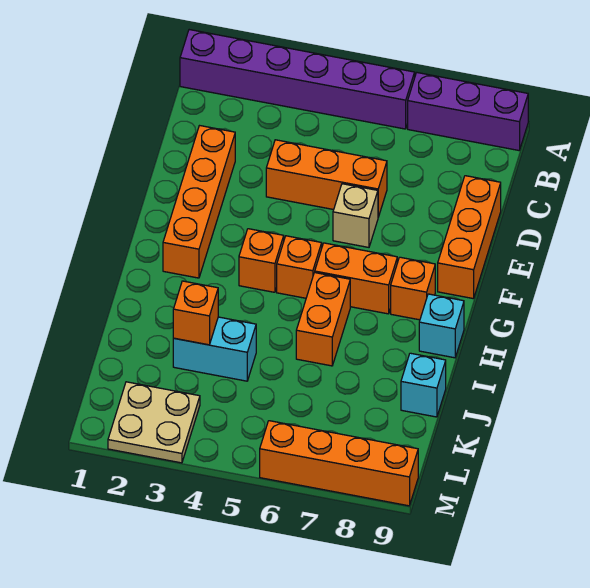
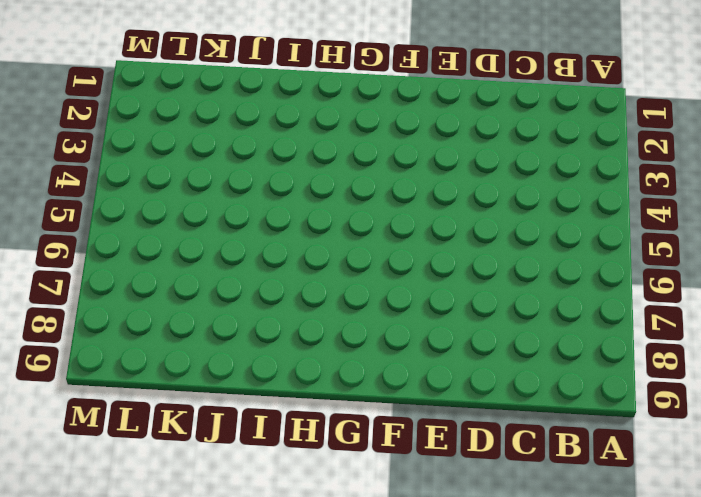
none -> purple 1x6 brick [180,30,415,129]
none -> purple 1x3 brick [408,73,528,150]
none -> orange 1x4 brick [163,126,235,278]

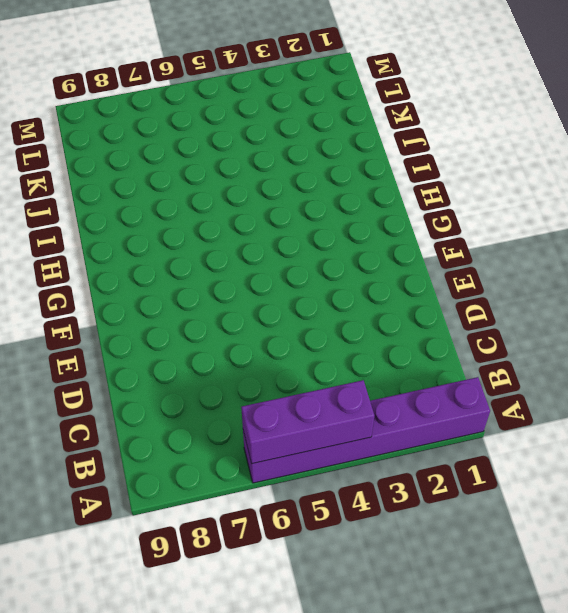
purple 1x3 brick [241,380,374,464] -> purple 1x3 brick moved to [408,73,528,150]
none -> orange 1x4 brick [163,126,235,278]
none -> orange 1x3 brick [266,140,387,217]
none -> orange 1x3 brick [438,176,501,299]

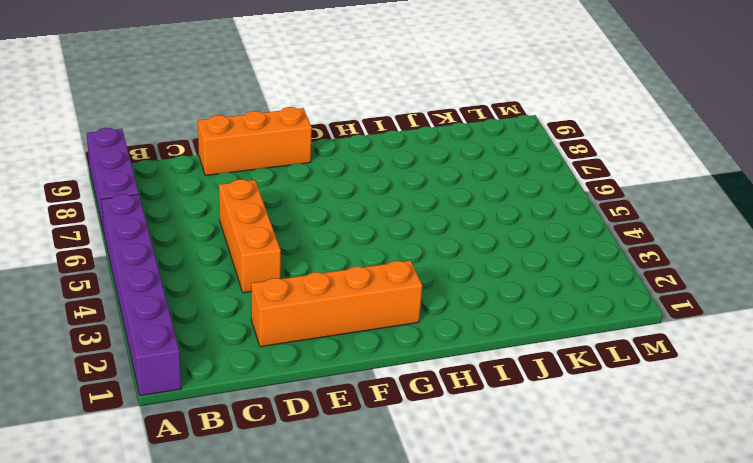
none -> tan 1x1 brick [333,184,378,247]
none -> orange 1x1 brick [239,229,284,292]
none -> orange 1x1 brick [277,236,322,298]

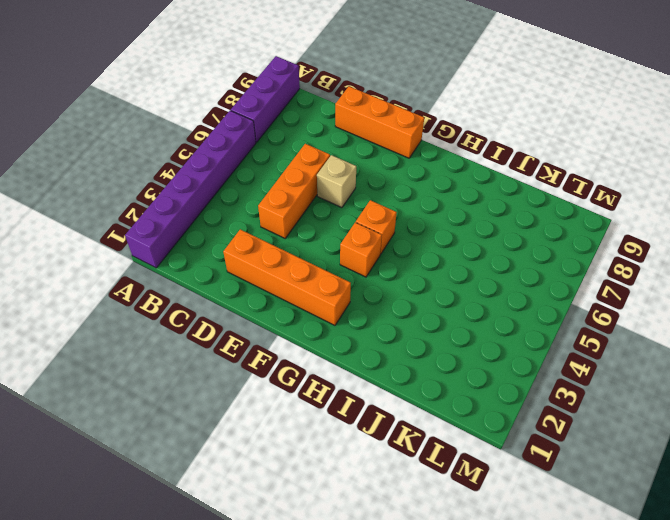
none -> orange 1x2 brick [315,243,397,314]
none -> orange 1x1 brick [391,257,435,320]
none -> orange 1x2 brick [296,273,350,366]

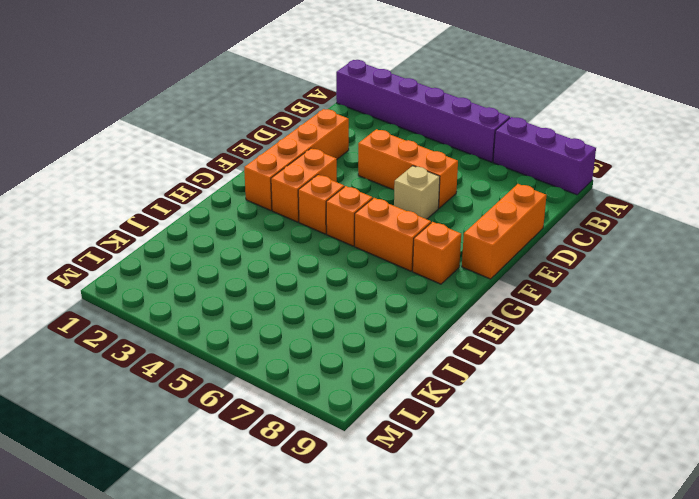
orange 1x2 brick [271,148,337,222] -> orange 1x2 brick moved to [296,273,350,366]
none -> cyan 1x1 brick [419,294,464,358]
none -> cyan 1x2 brick [173,317,256,381]
none -> cyan 1x1 brick [401,353,446,417]

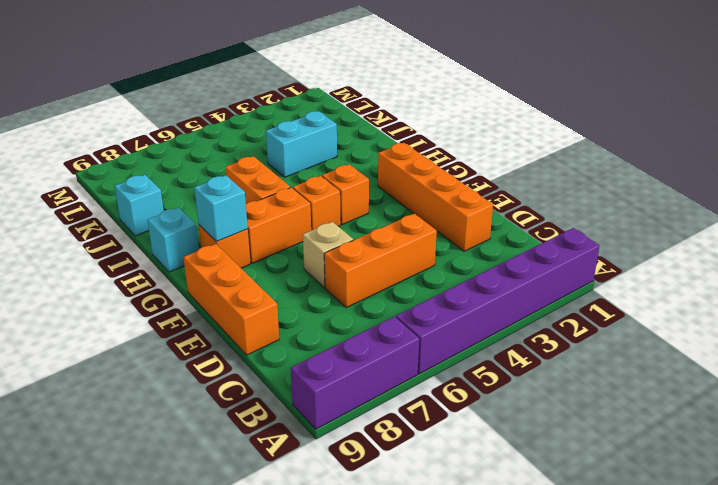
cyan 1x1 brick [194,175,248,241] -> none
none -> tan 2x2 plate [108,382,200,463]
none -> orange 1x4 brick [260,421,418,506]
none -> orange 1x1 brick [173,281,218,345]

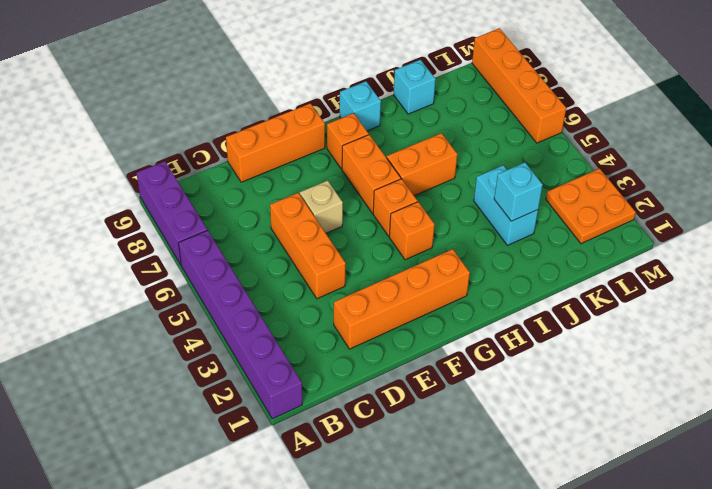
cyan 1x1 brick [494,162,543,221] -> orange 1x1 brick [173,281,218,345]
orange 2x2 plate [546,169,636,244] -> tan 2x2 plate [108,382,200,463]

